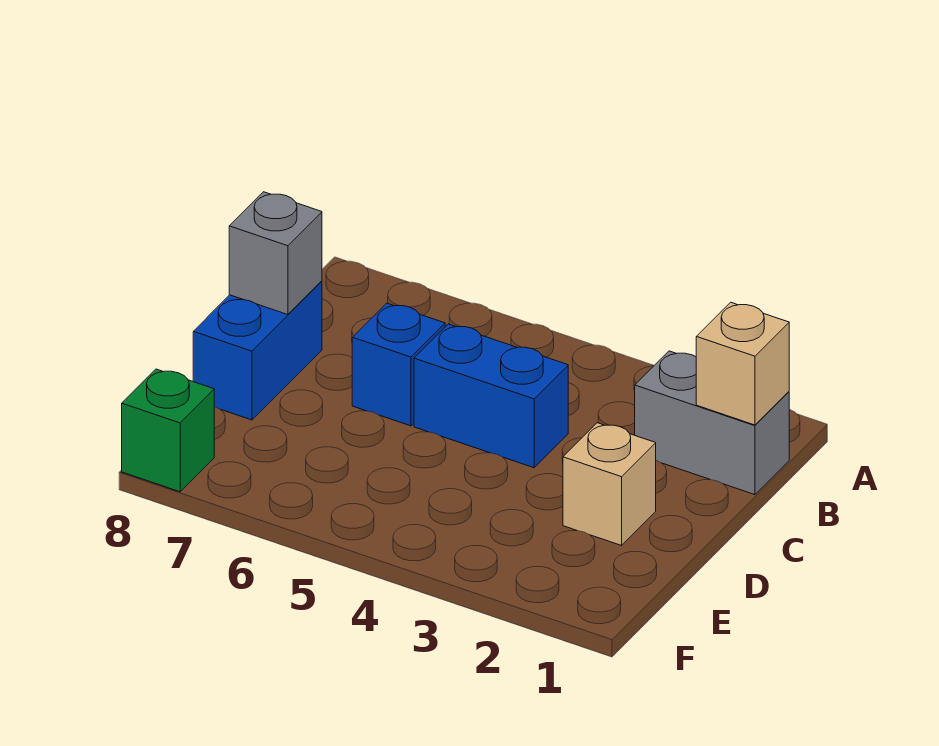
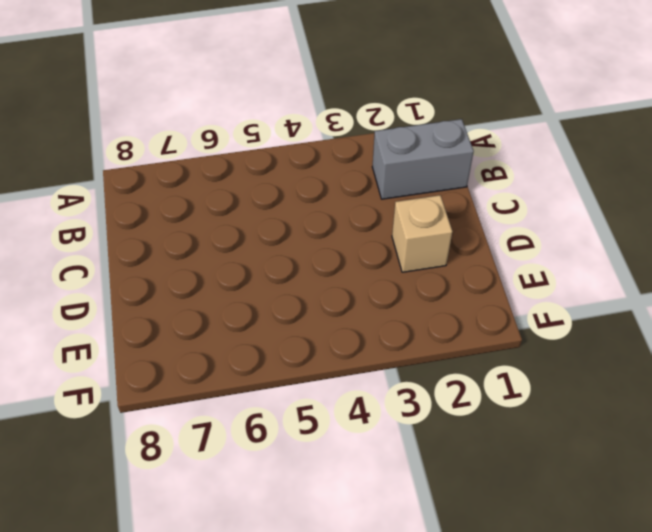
none -> blue 1x2 brick [414,324,568,468]
none -> blue 1x1 brick [352,303,445,426]

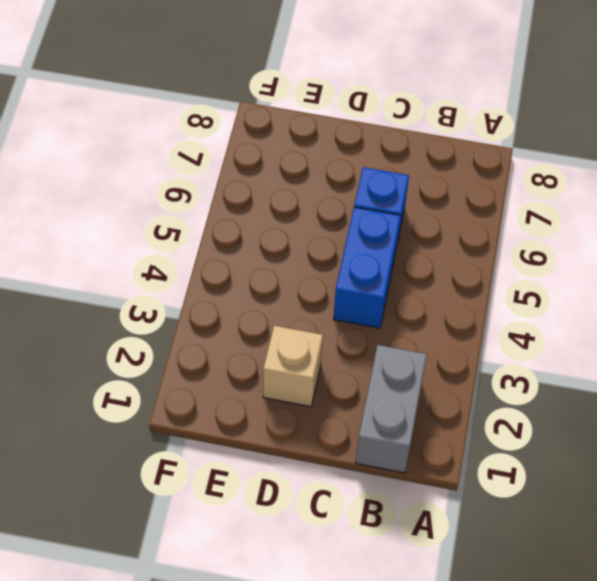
none -> blue 1x2 brick [193,281,322,420]
none -> green 1x1 brick [122,369,214,492]

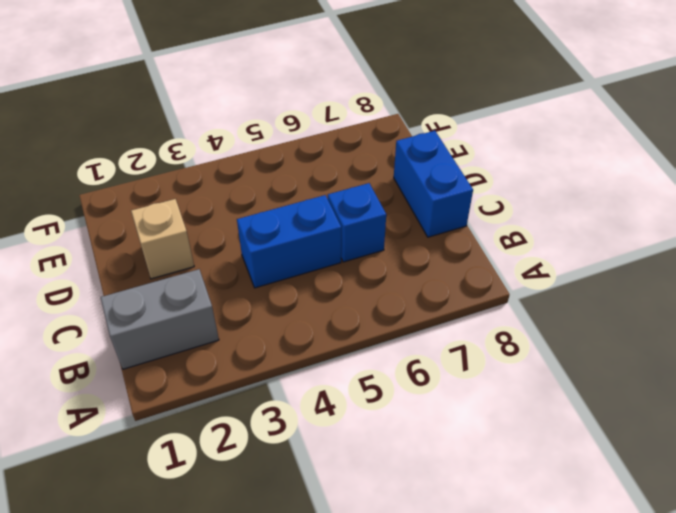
none -> green 1x1 brick [122,369,214,492]
none -> tan 1x1 brick [696,302,789,425]

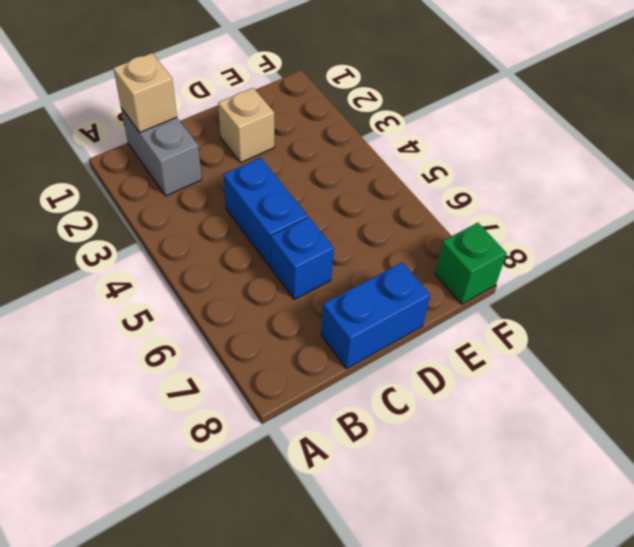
none -> grey 1x1 brick [229,192,322,315]

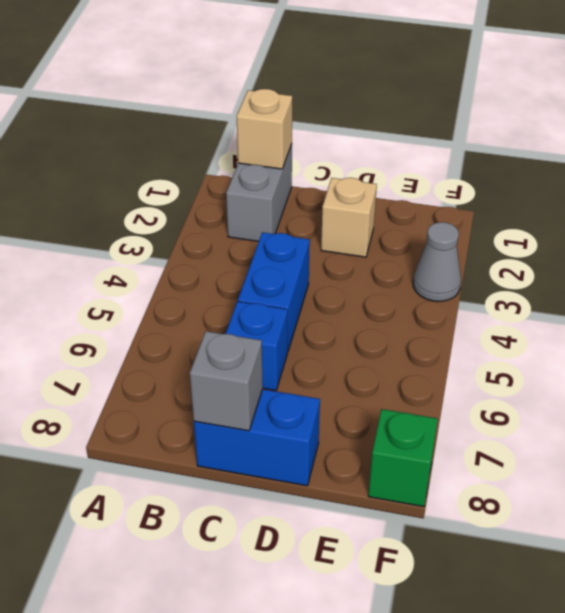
grey 1x1 cone [413,222,461,301] -> none

